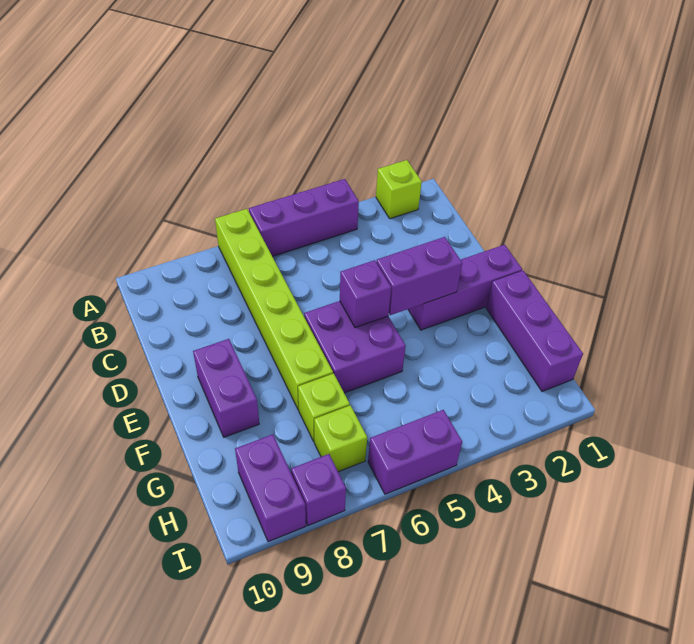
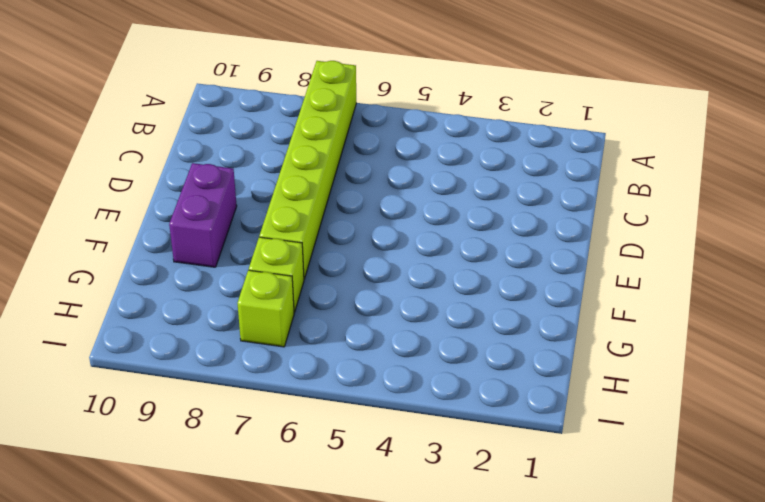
none -> lime 1x1 brick [376,160,422,219]
none -> purple 1x3 brick [249,179,359,256]
none -> purple 1x3 brick [408,245,522,330]

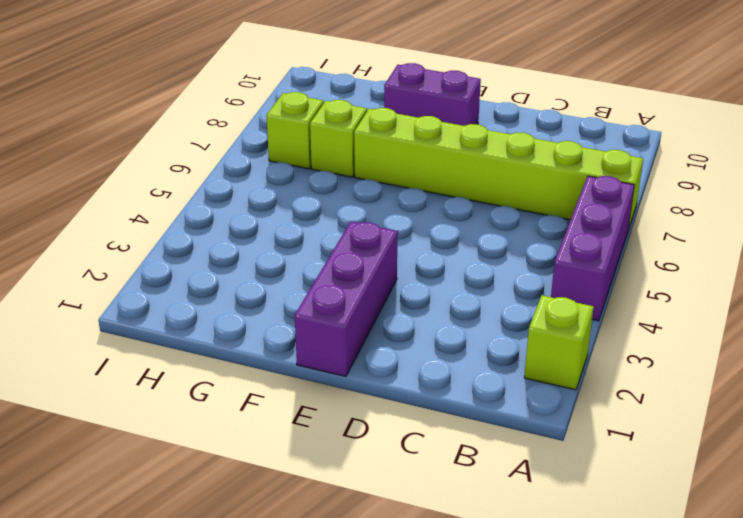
none -> purple 2x2 brick [304,301,406,393]
none -> purple 1x3 brick [486,271,583,392]
none -> purple 1x2 brick [235,434,306,542]

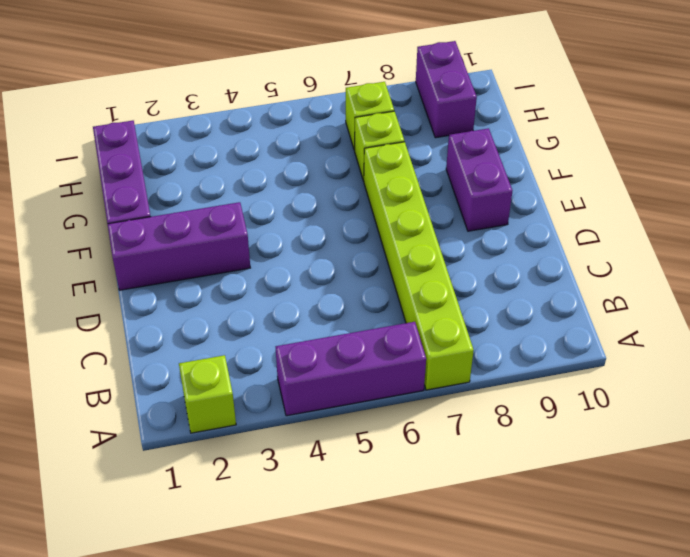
none -> purple 2x2 brick [304,301,406,393]
none -> purple 1x2 brick [368,410,462,494]
none -> purple 1x1 brick [291,454,346,525]

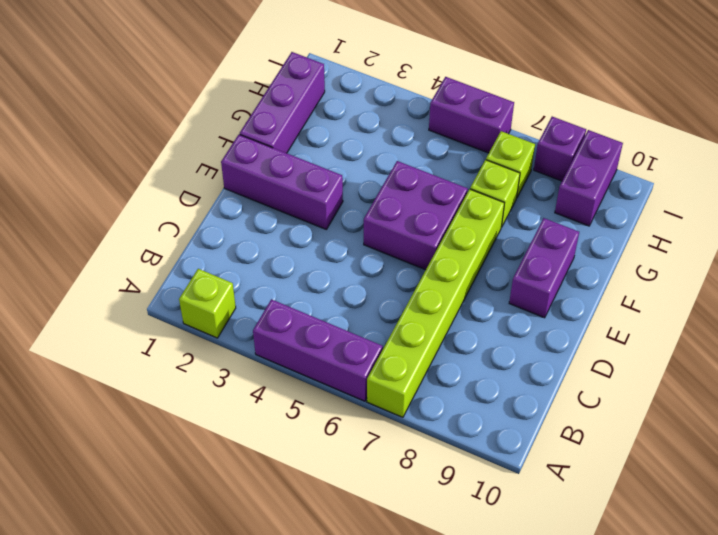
none -> purple 1x2 brick [376,237,462,315]
none -> purple 1x1 brick [340,260,391,328]

